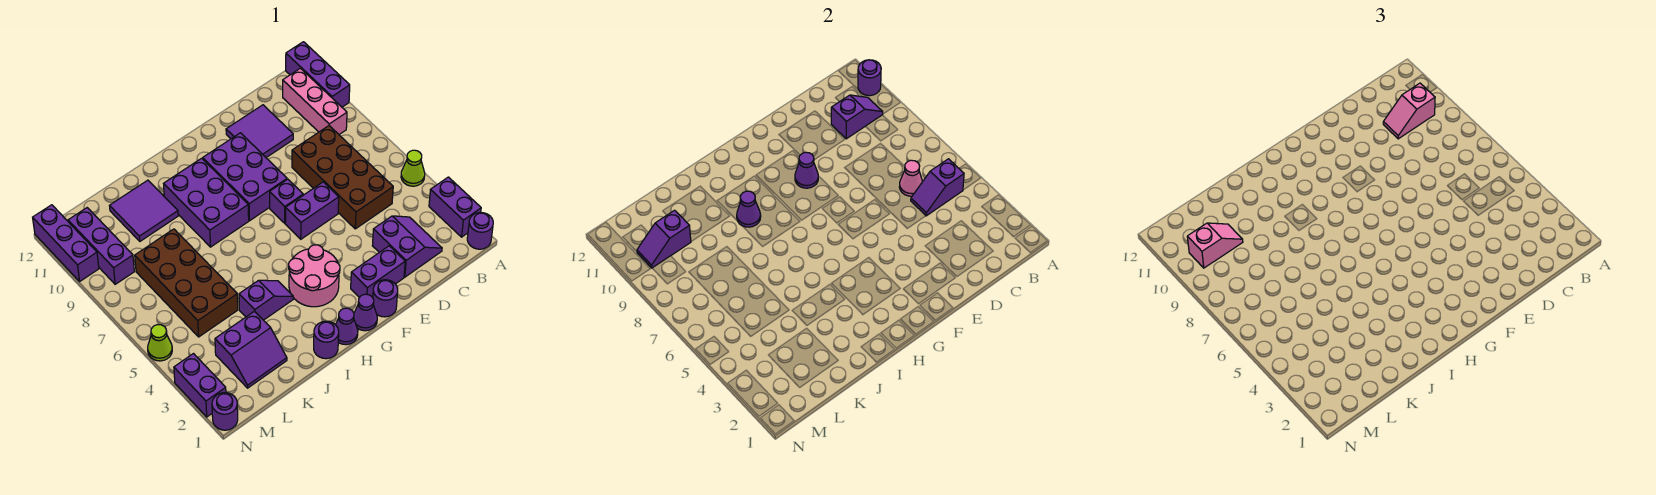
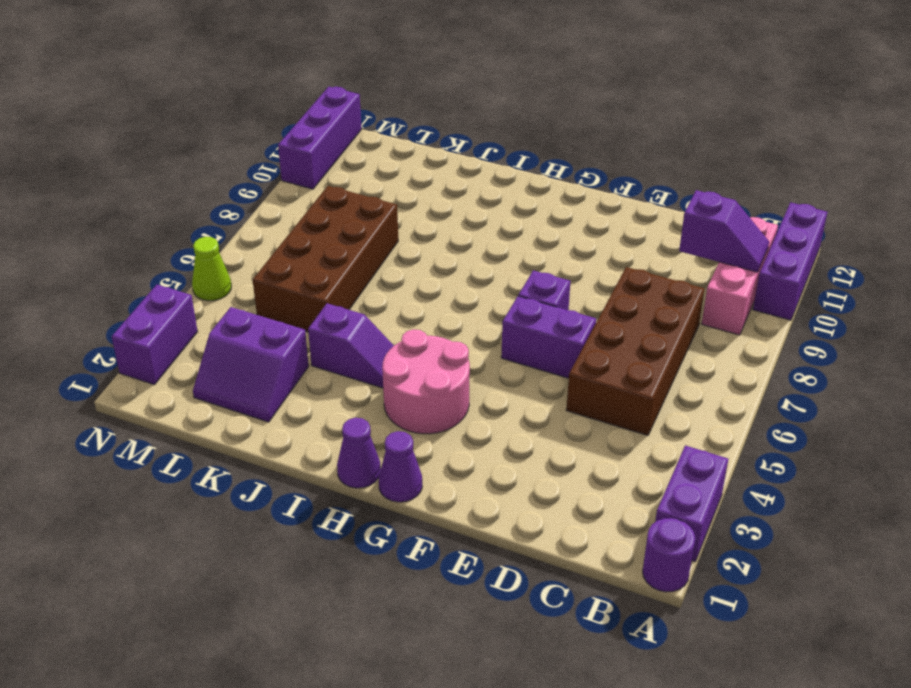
none -> lime 1x1 cone [401,150,425,186]
none -> purple 2x2 slope [372,216,442,277]
none -> purple 2x2 tile [226,105,293,158]
none -> purple 1x2 brick [351,246,405,298]

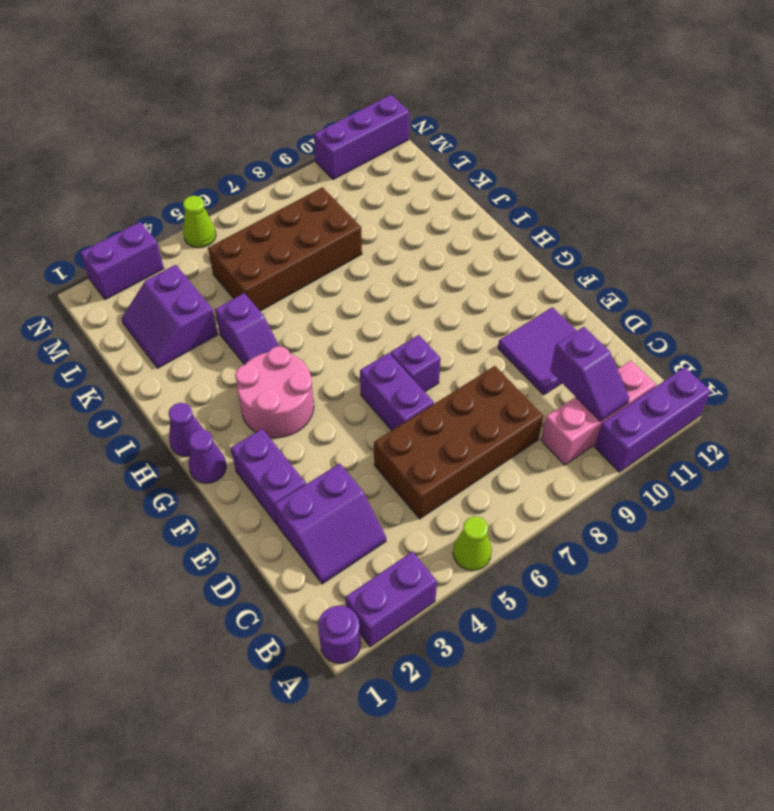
none -> purple 1x1 round brick [373,280,398,317]
none -> purple 2x3 brick [203,133,287,221]
none -> purple 2x3 brick [164,158,249,247]
none -> purple 1x1 round brick [314,321,339,359]

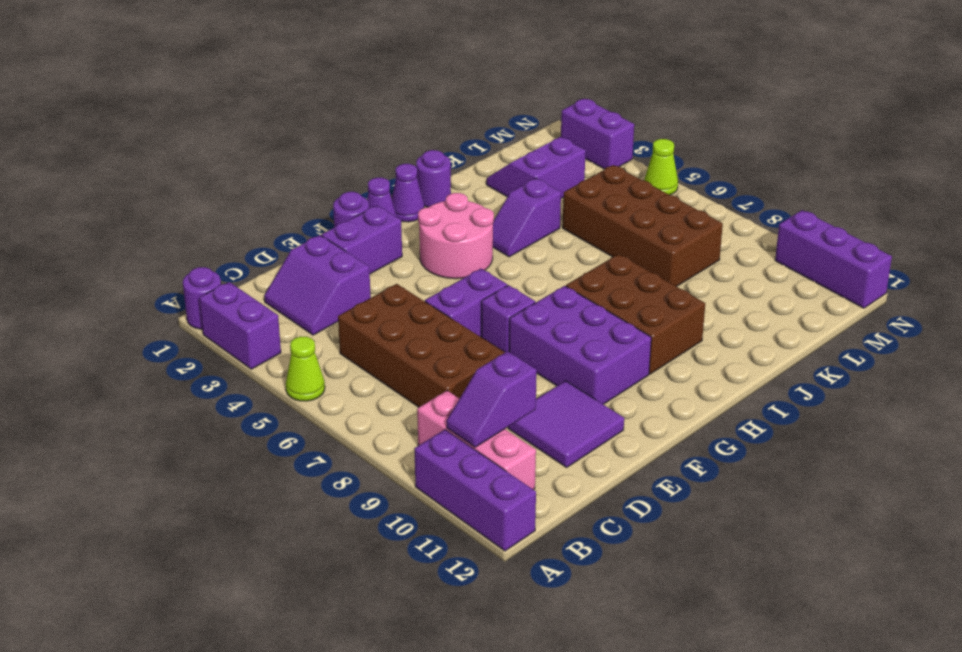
brown 2x3 brick [566,254,705,374] -> purple 2x3 brick [164,158,249,247]
none -> purple 2x2 tile [110,180,178,241]
none -> purple 1x3 brick [68,208,134,284]
none -> purple 1x1 round brick [212,393,238,430]
none -> purple 1x1 round brick [858,60,881,96]

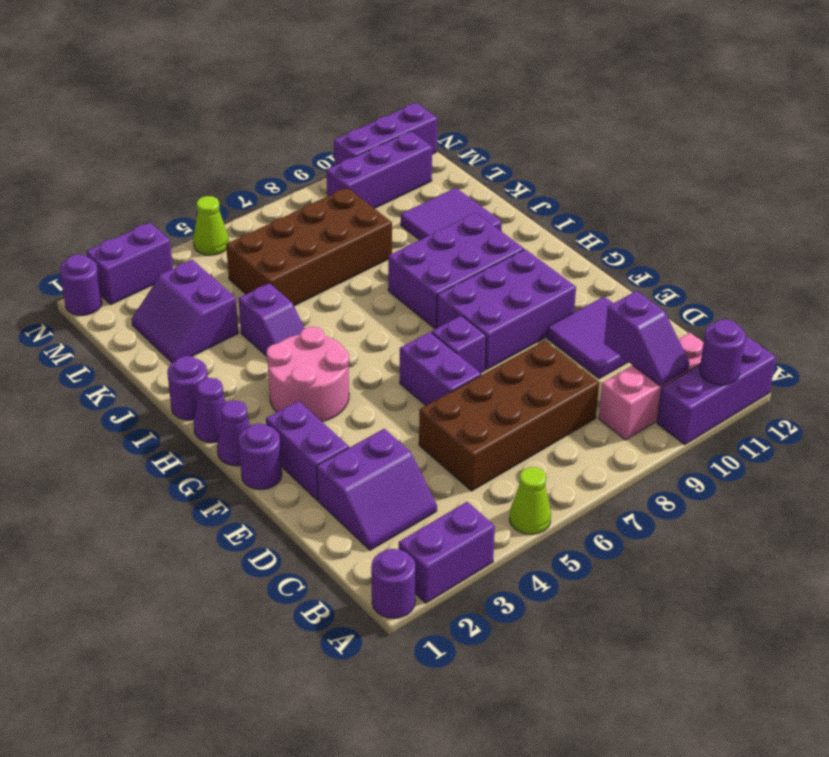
none -> purple 1x2 slope [911,159,964,216]
none -> pink 1x1 cone [900,160,923,196]
none -> purple 1x1 cone [795,152,818,188]
none -> purple 1x1 cone [737,191,761,227]

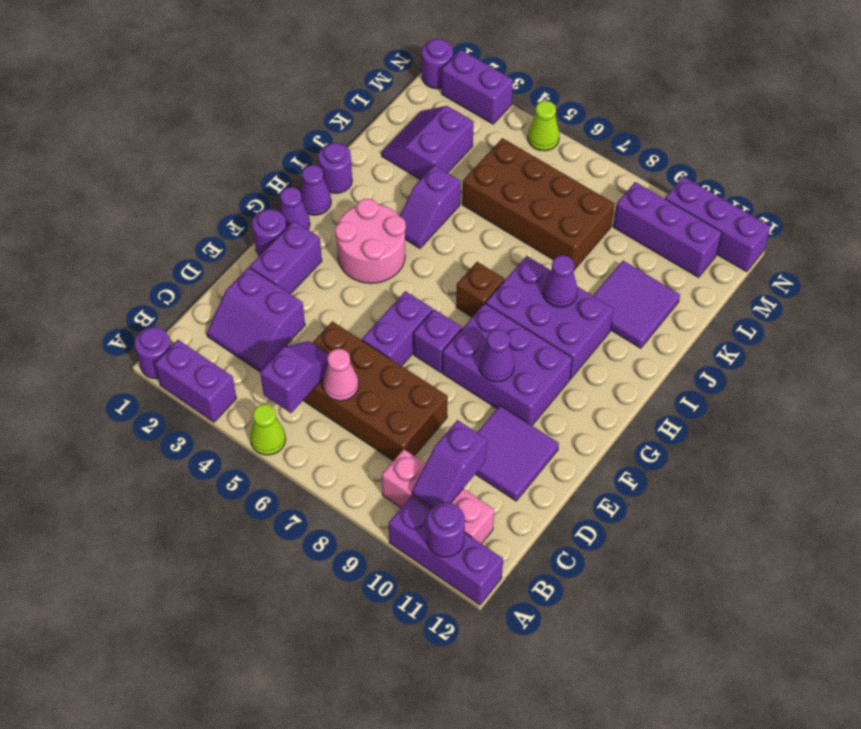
brown 1x1 brick [456,262,504,317] -> none
none -> purple 1x2 slope [637,210,691,268]
none -> pink 1x2 slope [1383,83,1435,139]
none -> pink 1x2 slope [1187,223,1243,268]

